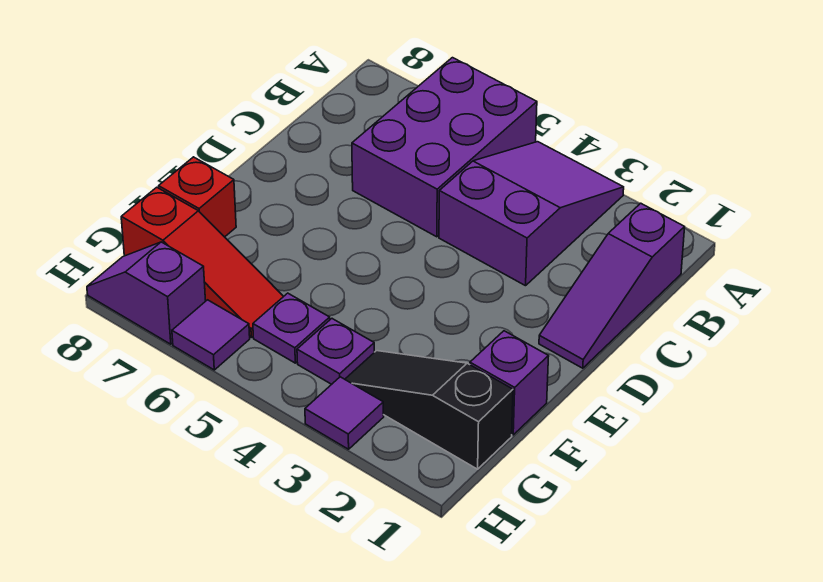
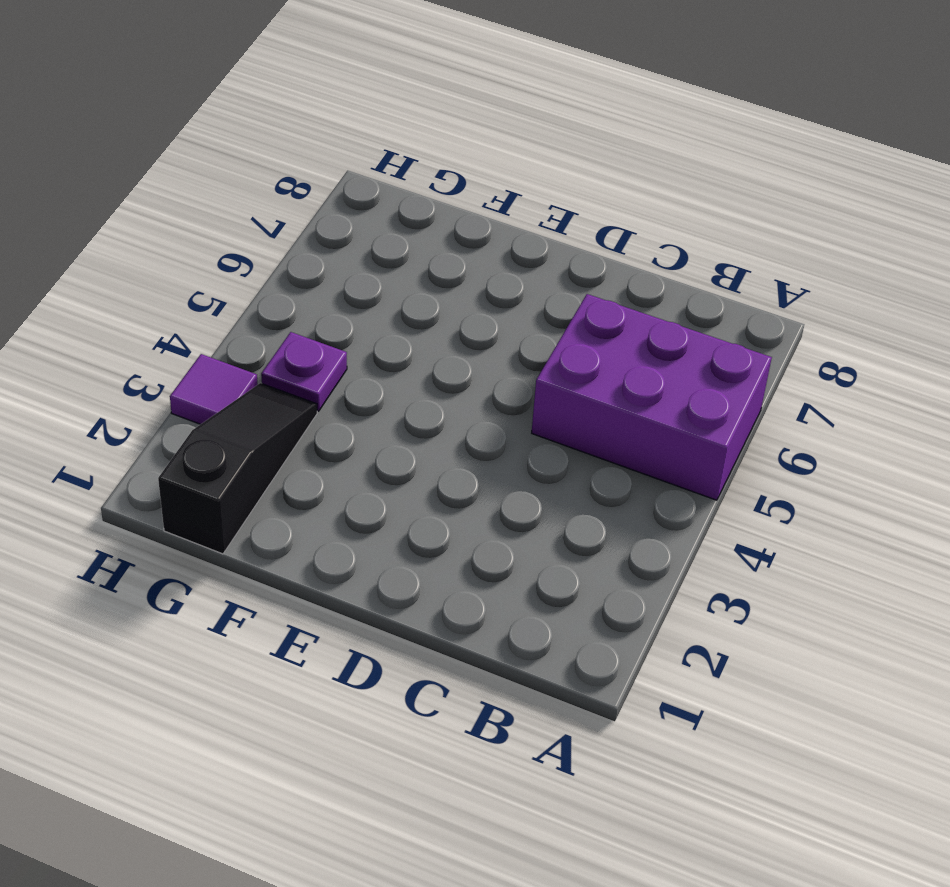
none -> purple 2x3 slope [439,142,624,286]
none -> purple 1x3 slope [539,203,685,368]
none -> purple 1x1 brick [470,331,549,435]

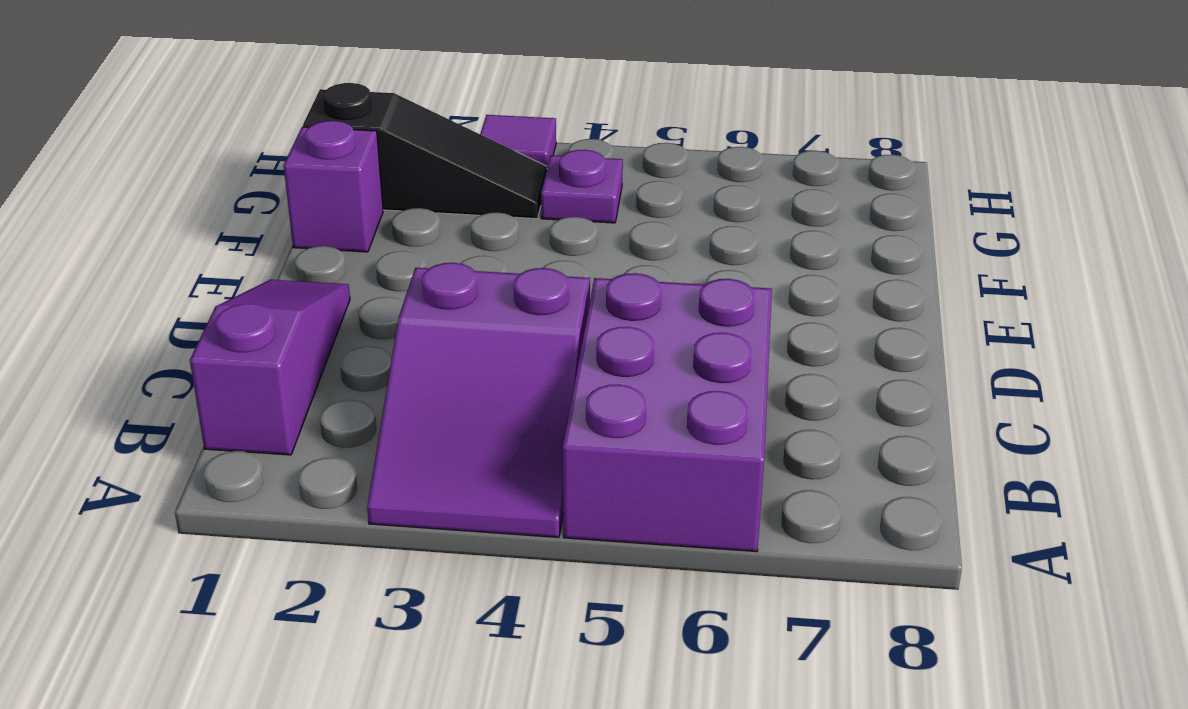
none -> red 1x1 brick [159,157,236,237]
none -> purple 1x1 plate [253,293,330,363]
none -> red 1x3 slope [121,187,284,337]

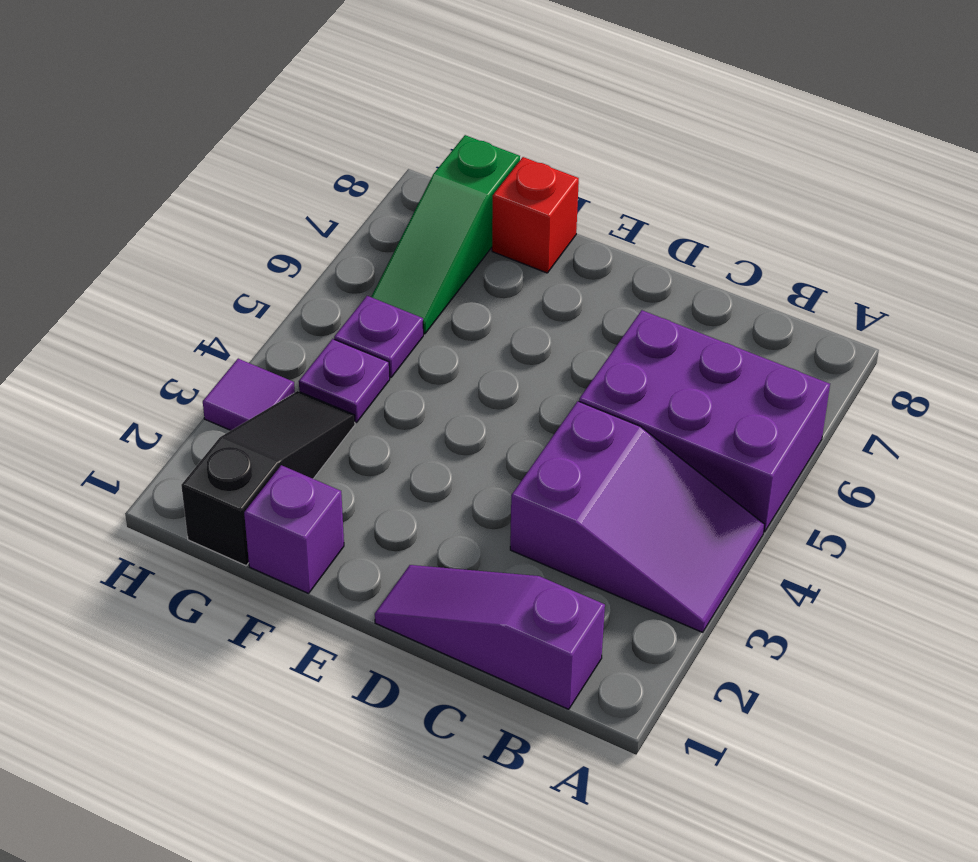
green 1x3 slope [371,135,520,334] -> red 1x3 slope [121,187,284,337]
none -> purple 1x1 tile [172,300,250,370]
none -> purple 1x2 slope [87,242,206,344]

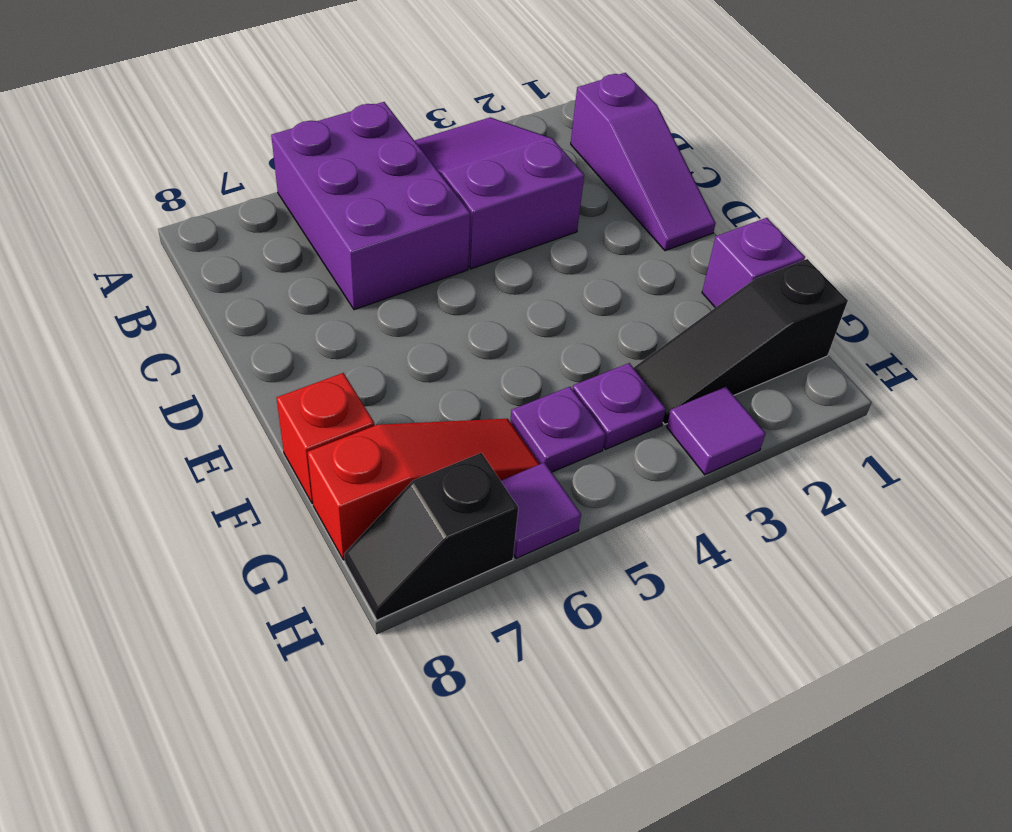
black 1x2 slope [344,453,518,620] -> purple 1x2 slope [87,242,206,344]

